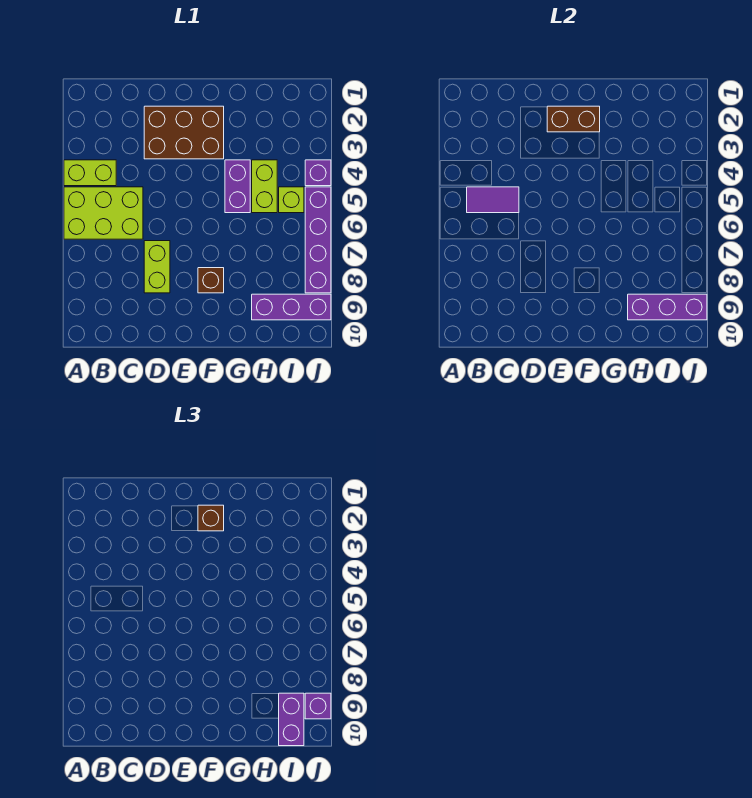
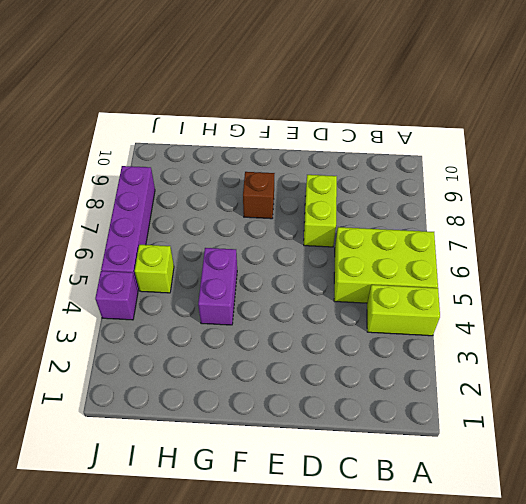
none -> brown 2x3 brick [144,106,224,159]
none -> lime 1x2 brick [252,160,277,213]
none -> purple 1x3 brick [252,294,331,320]

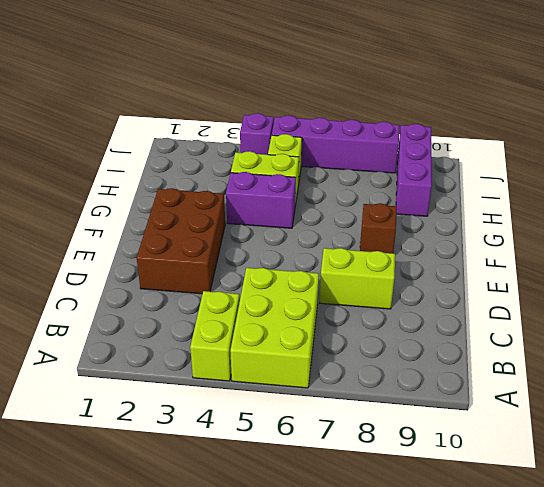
none -> purple 1x2 tile [467,187,519,213]
none -> brown 1x2 brick [547,106,600,132]
none -> purple 1x3 brick [628,294,707,320]

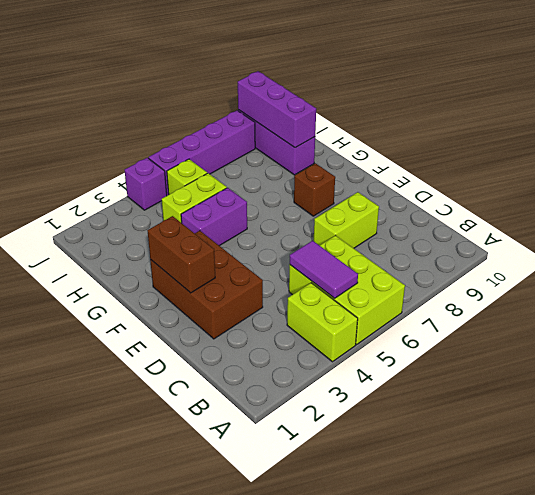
none -> brown 1x1 brick [198,505,224,531]
none -> purple 1x2 brick [279,693,304,746]
none -> purple 1x1 brick [305,693,331,719]

